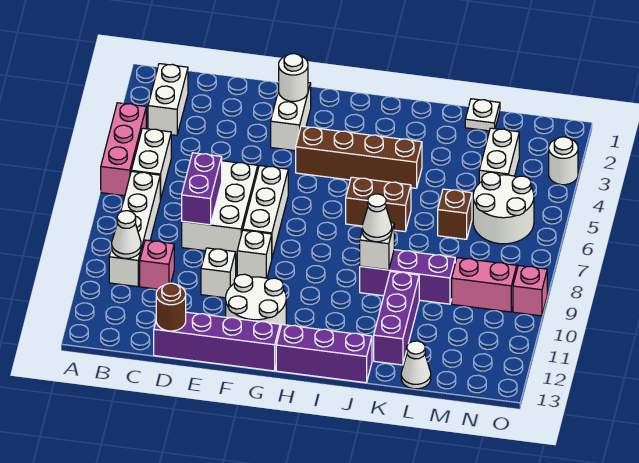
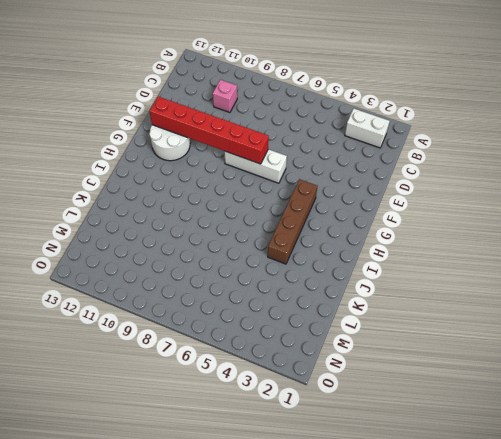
red 1x6 brick [149,97,269,164] -> none
none -> pink 1x3 brick [101,103,146,196]
none -> white 1x2 brick [131,128,171,200]
none -> white 1x4 brick [109,171,160,287]
none -> white 2x3 brick [182,161,258,255]

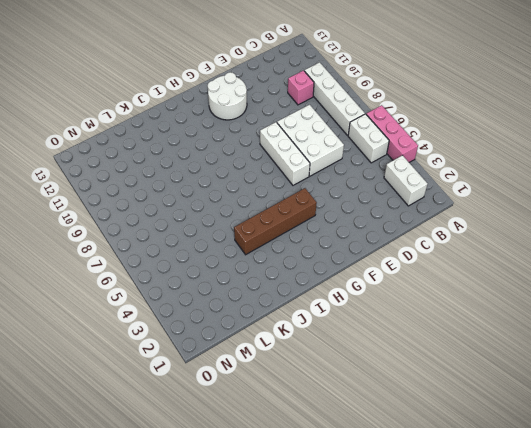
none -> purple 1x4 brick [154,312,280,371]
none -> white 1x1 brick [201,248,236,298]
none -> white 1x2 brick [271,83,311,151]
none -> white 1x1 brick [237,230,272,278]

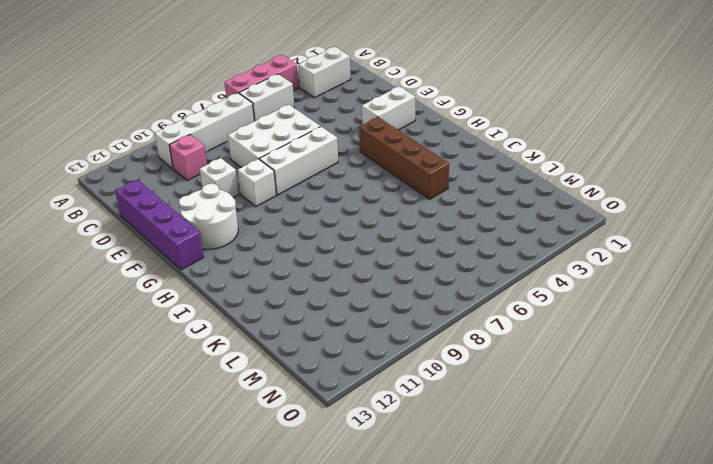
none -> purple 1x3 brick [276,325,372,383]
none -> brown 1x2 brick [346,177,411,232]
none -> purple 1x3 brick [360,250,455,304]
none -> purple 1x3 brick [374,271,419,365]

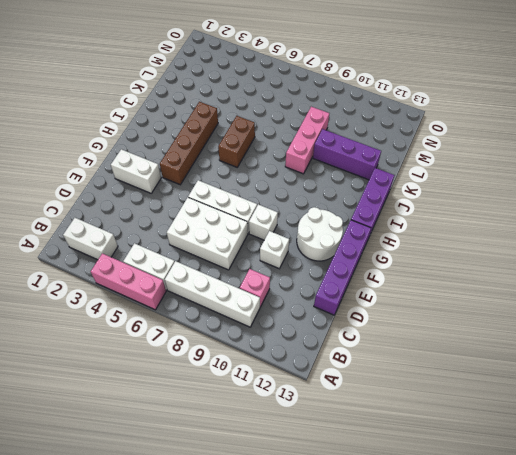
pink 1x3 brick [285,107,329,174] -> purple 1x3 brick [360,250,455,304]
none -> white 1x1 plate [465,99,500,131]
none -> brown 1x1 brick [438,189,472,239]
none -> white 1x1 cone [401,341,431,389]
none -> white 1x2 brick [479,128,519,183]

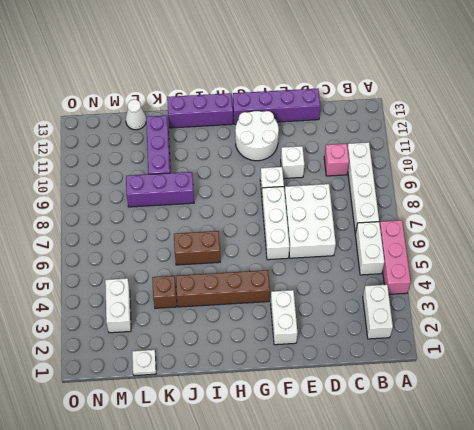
brown 1x1 brick [152,276,177,308] -> brown 1x1 brick moved to [438,189,472,239]
none -> white 2x2 round brick [473,172,534,244]
none -> pink 1x2 brick [452,258,517,312]
none -> white 1x1 round brick [549,137,578,185]
none -> pink 1x1 brick [513,266,547,316]

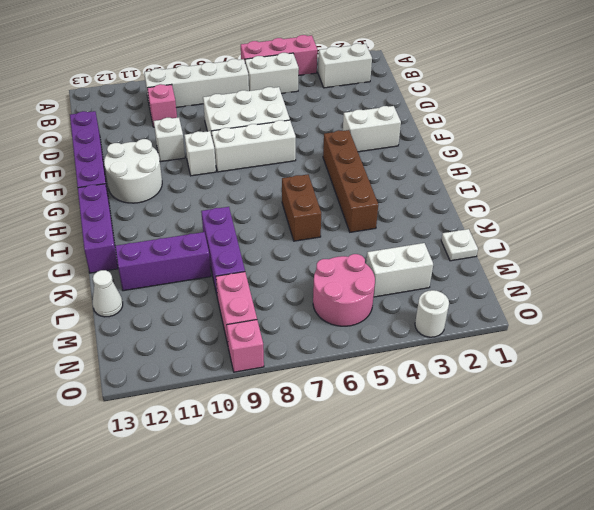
pink 2x2 round brick [313,254,375,326] -> white 2x2 round brick [473,172,534,244]
none -> brown 1x1 brick [438,189,472,239]
none -> white 1x1 cone [112,211,141,258]
none -> purple 1x2 brick [182,153,222,225]
none -> brown 1x1 round brick [156,283,186,331]

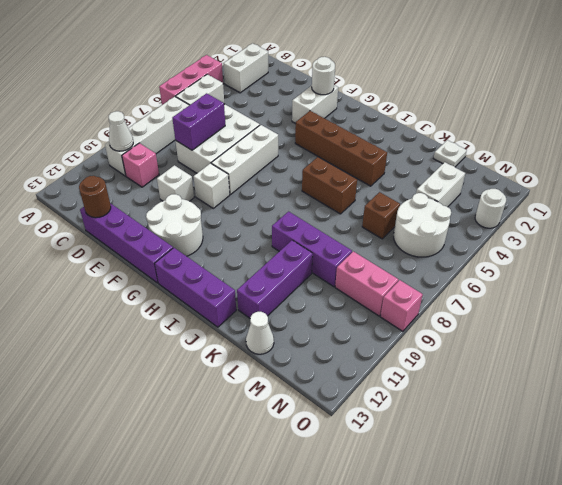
none -> white 1x1 brick [360,223,394,270]
none -> white 1x1 cone [362,194,392,242]

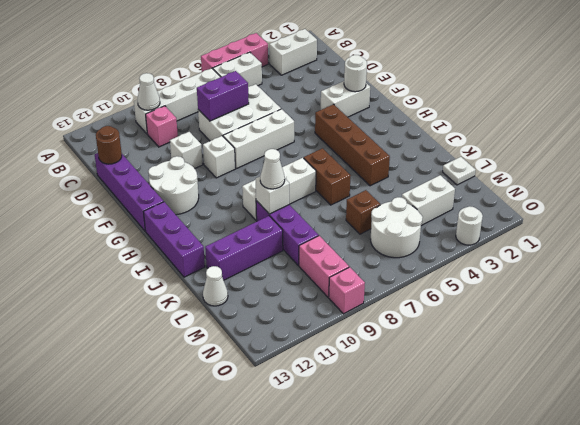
white 1x3 brick [242,158,316,220] -> none

